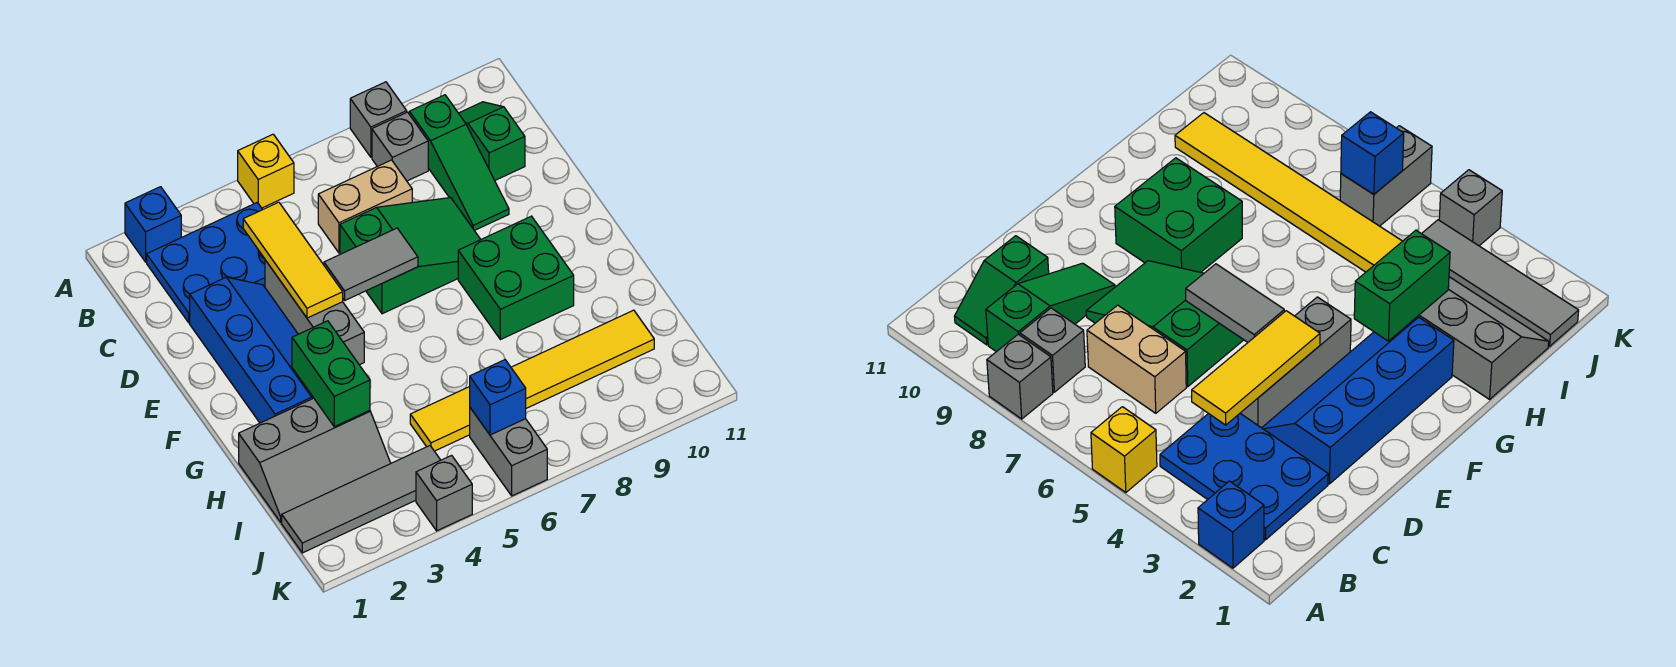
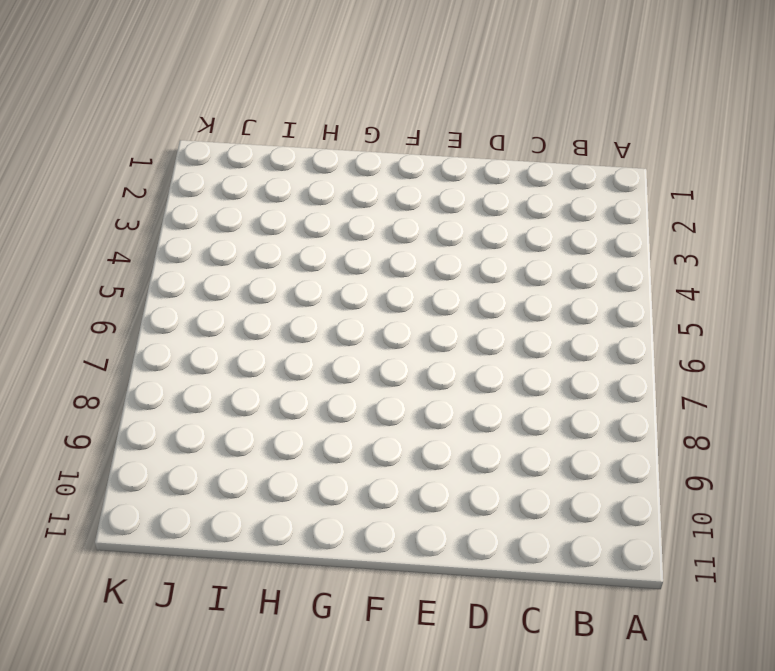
none -> blue 1x1 brick [125,187,181,262]
none -> yellow 1x1 brick [238,134,294,208]
none -> grey 1x1 brick [350,82,407,157]

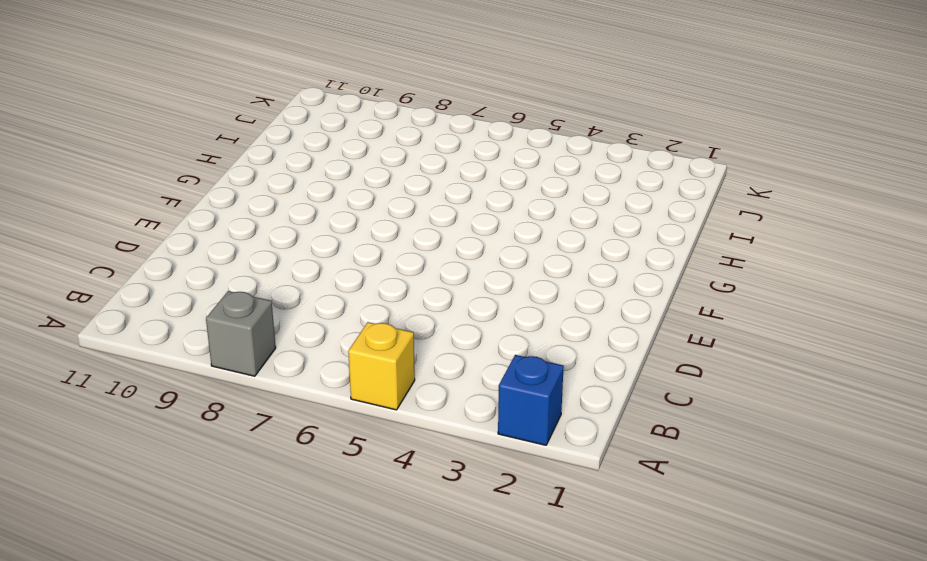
none -> blue 2x3 plate [147,203,265,323]
none -> grey 1x1 brick [372,112,428,181]
none -> green 1x3 slope [409,95,509,231]

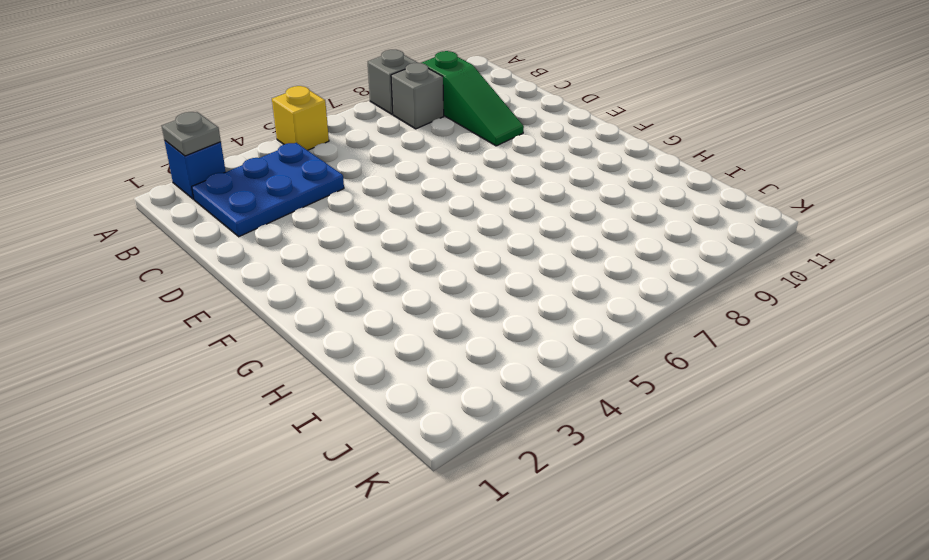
grey 1x1 plate [162,112,221,156] -> none
none -> green 1x2 slope [459,102,525,180]
none -> tan 1x2 brick [318,160,412,253]
none -> blue 2x4 slope [190,277,313,423]

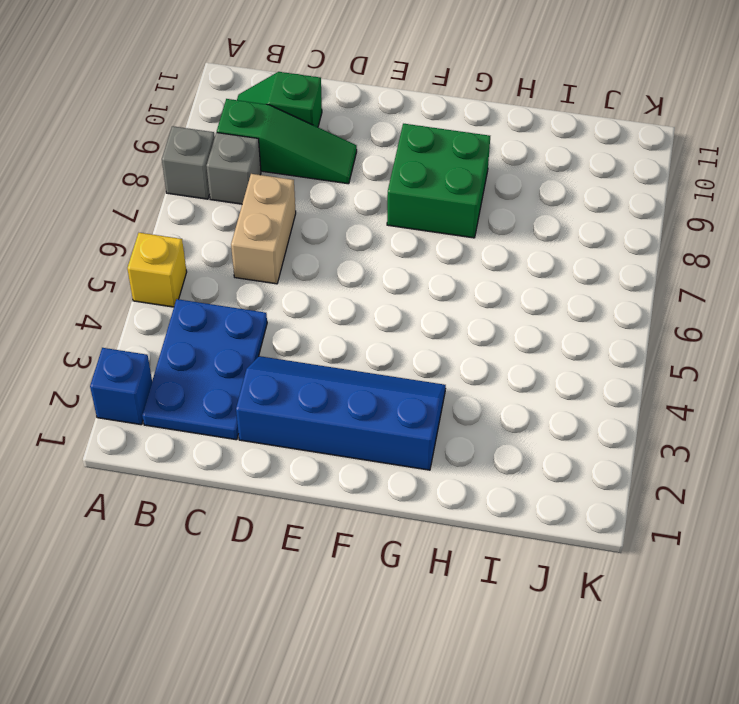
none -> grey 1x3 brick [265,260,364,365]
none -> green 2x3 slope [340,198,481,314]
none -> grey 2x3 slope [239,398,391,522]

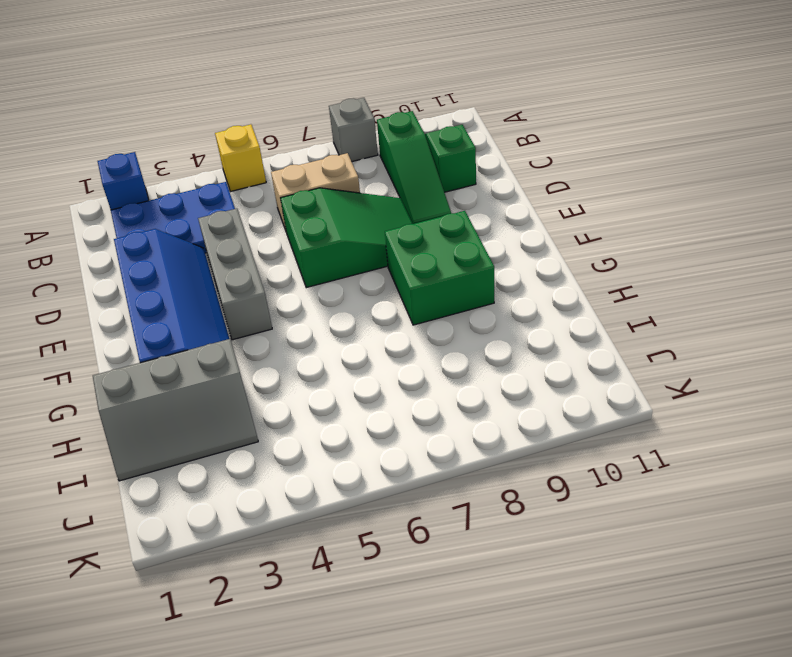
none -> grey 1x1 brick [372,112,428,181]
none -> yellow 1x6 tile [410,310,654,451]
none -> grey 1x4 tile [282,446,441,553]

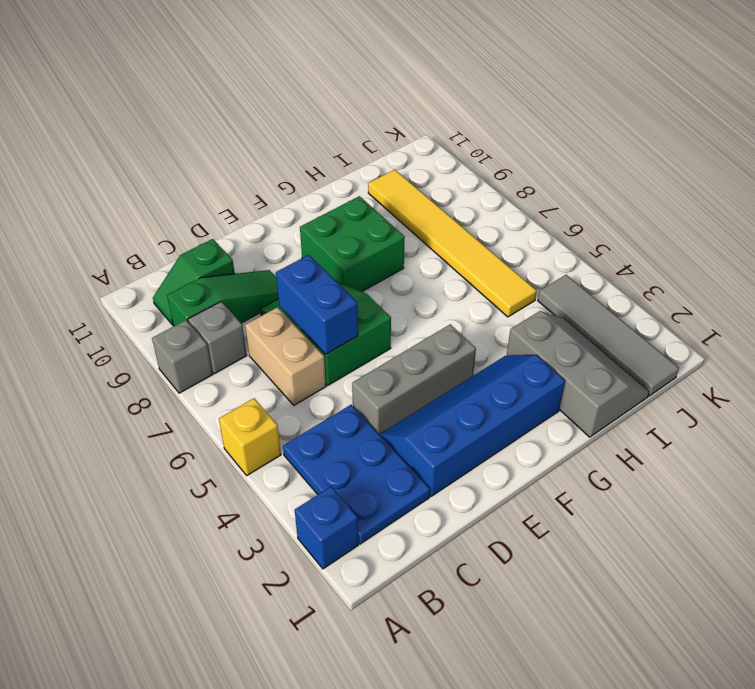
blue 1x2 brick [276,255,358,354] -> none
none -> grey 1x2 brick [470,408,547,496]
none -> grey 1x1 brick [416,455,472,531]
none -> yellow 1x3 tile [243,202,343,318]

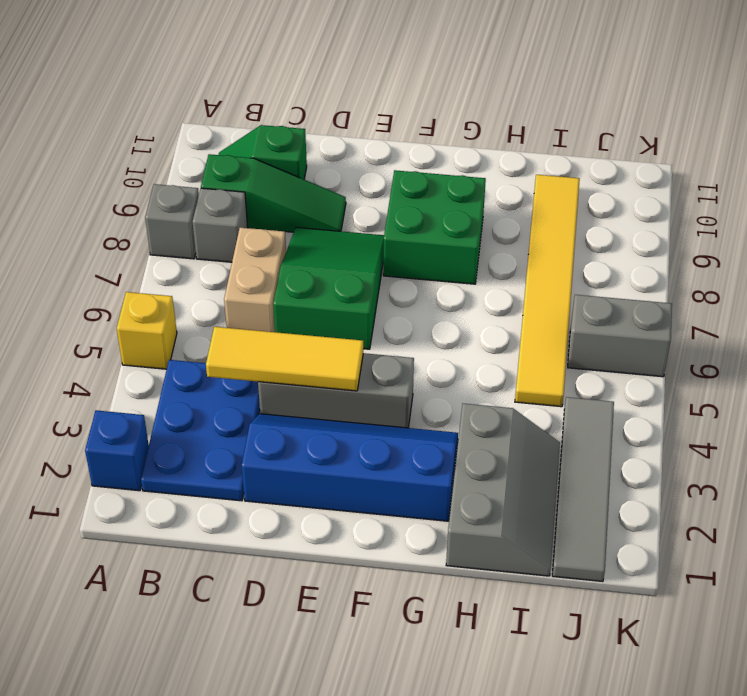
none -> grey 1x1 brick [416,455,472,531]
none -> grey 1x2 tile [324,228,418,300]
none -> green 1x2 brick [292,321,370,427]

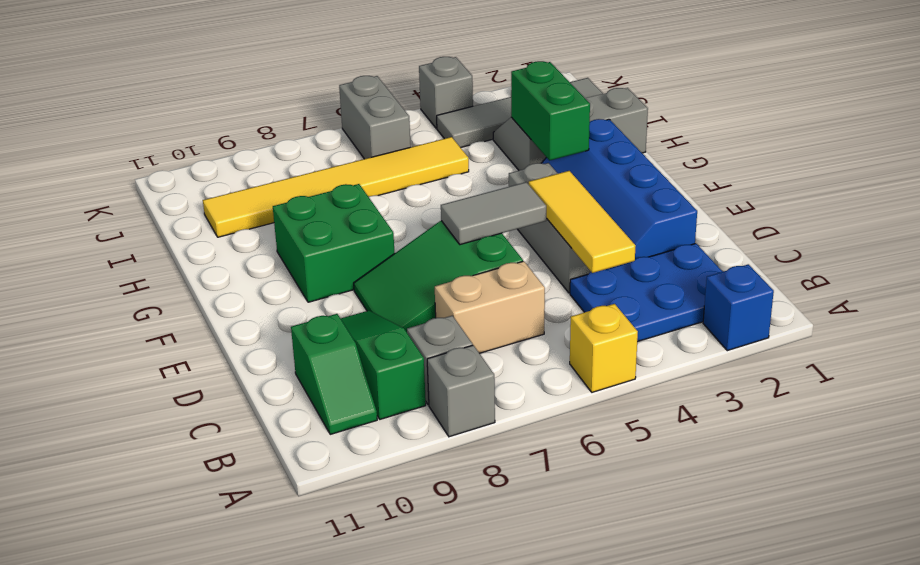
none -> blue 1x1 brick [470,360,526,435]

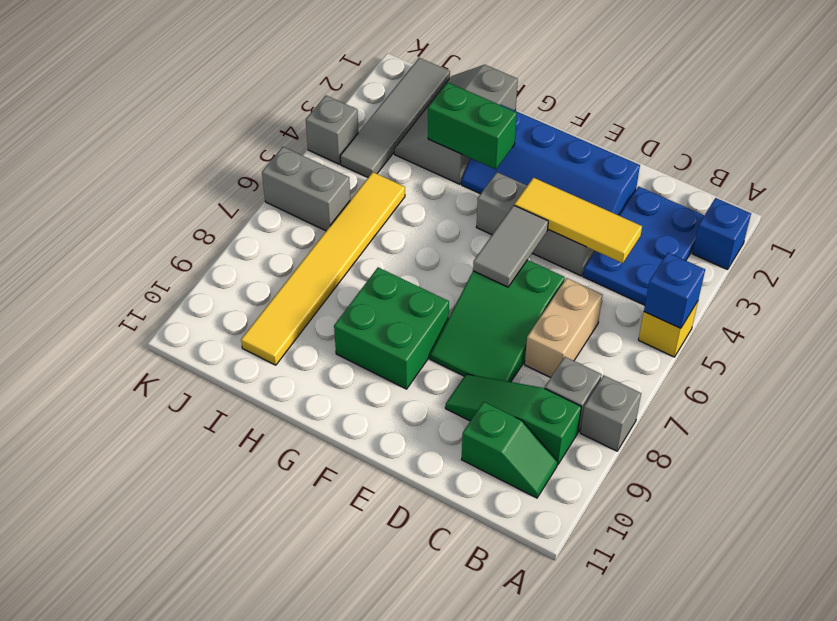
blue 1x1 brick [644,253,705,328] -> blue 1x1 brick moved to [470,360,526,435]

